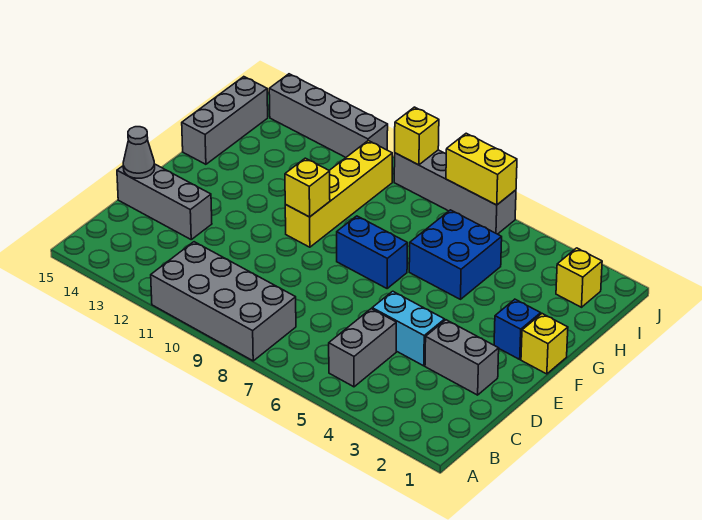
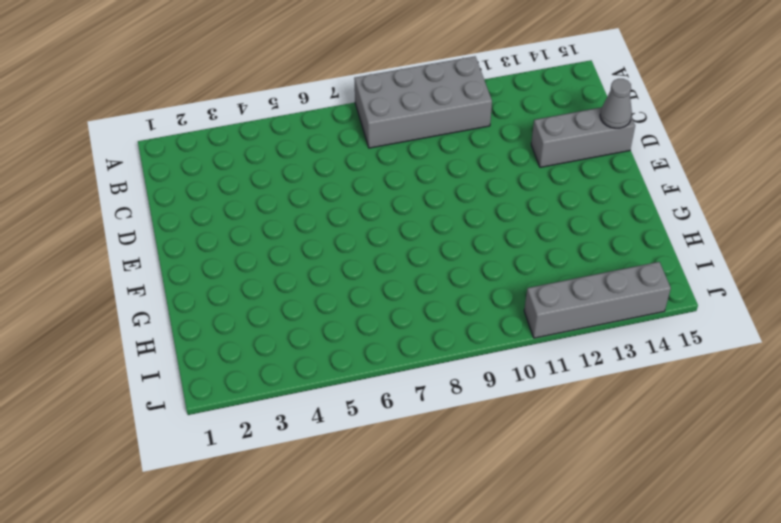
none -> grey 1x2 brick [329,309,396,387]
none -> grey 1x2 brick [425,320,499,395]
none -> cyan 1x2 brick [372,291,445,366]

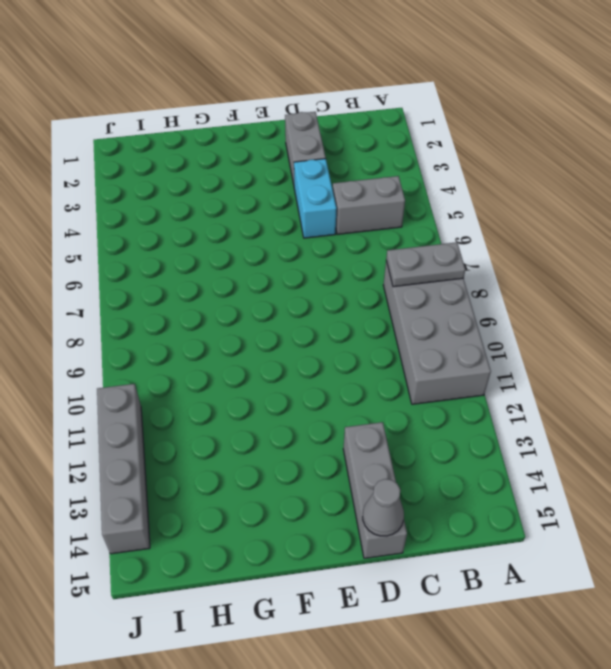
grey 1x2 plate [386,242,465,287] -> none
none -> yellow 1x1 brick [521,314,568,374]
none -> blue 1x1 brick [494,299,541,359]
none -> blue 1x2 brick [337,216,407,289]

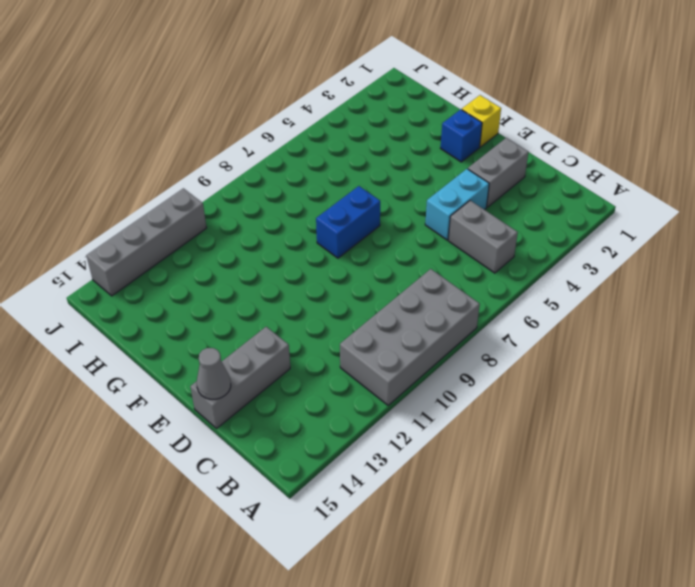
none -> yellow 1x4 brick [285,141,392,247]
none -> blue 2x2 brick [409,210,502,299]
none -> grey 1x3 brick [182,77,268,164]

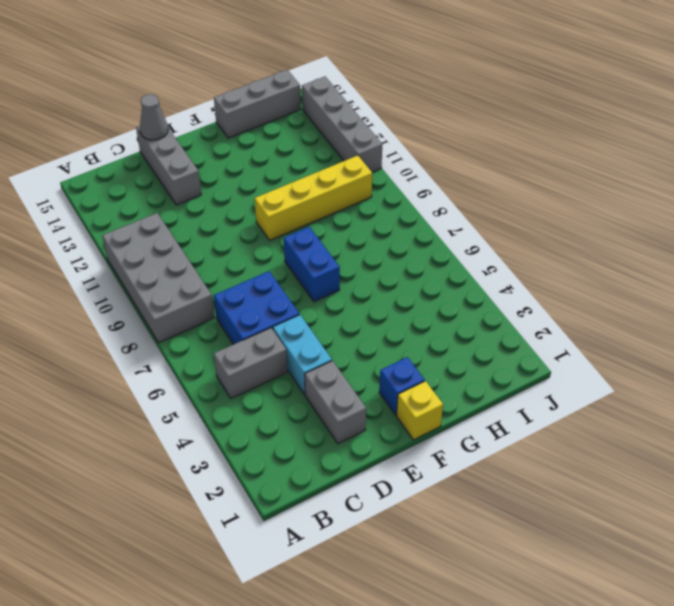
blue 2x2 brick [214,271,299,344] -> blue 2x2 brick moved to [409,210,502,299]
none -> yellow 1x1 brick [556,248,602,307]
none -> grey 1x4 brick [394,150,516,234]
none -> yellow 1x1 brick [285,158,330,217]

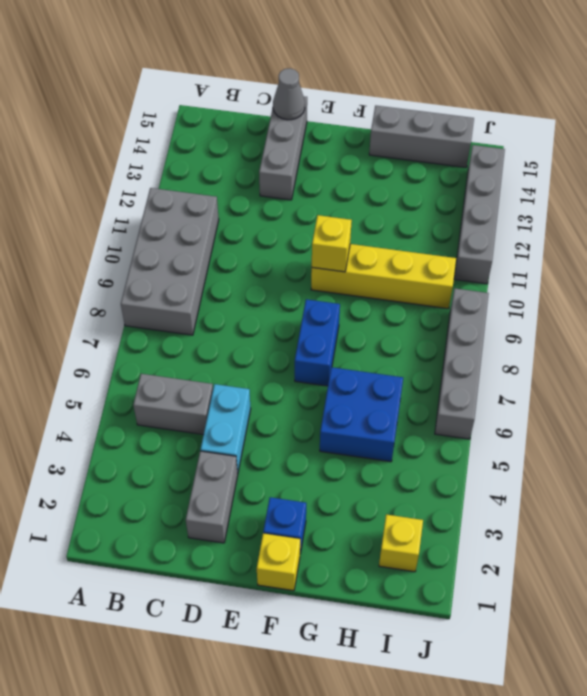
none -> yellow 1x2 brick [446,133,517,205]
none -> yellow 1x1 brick [395,107,439,165]

